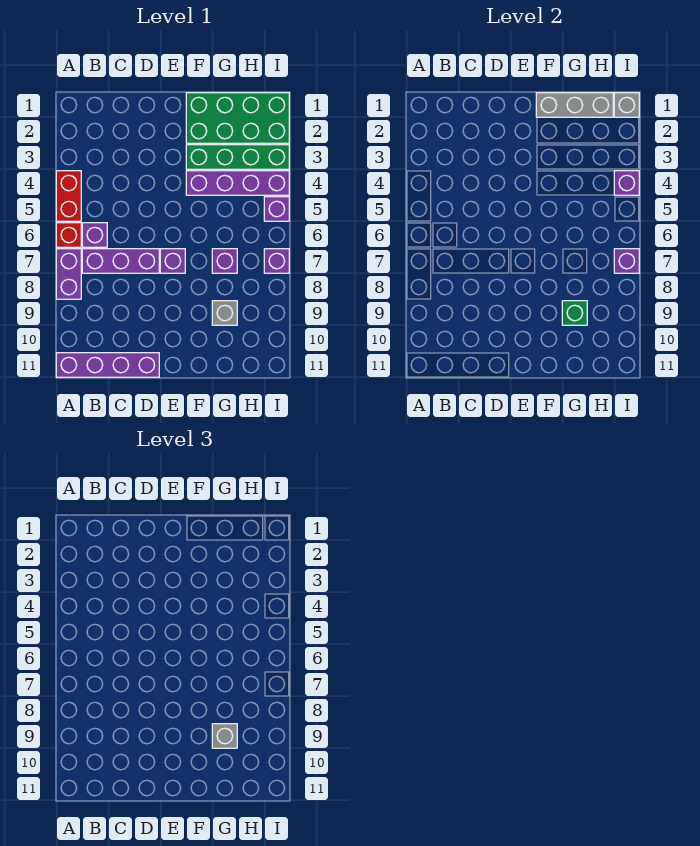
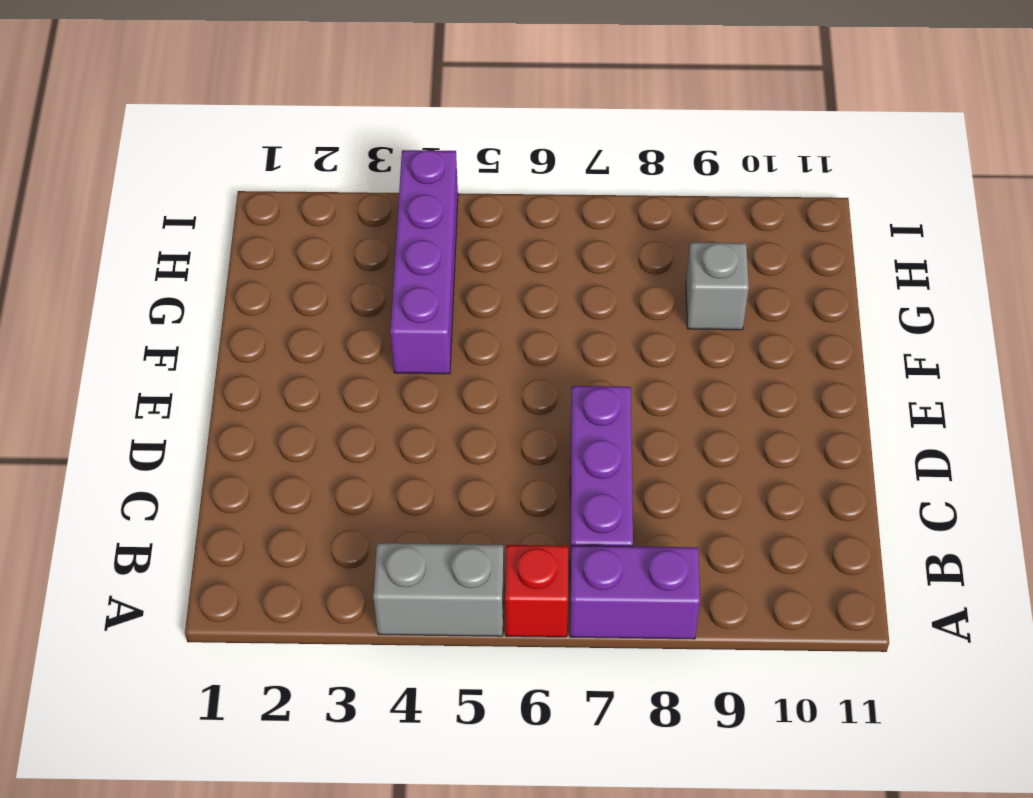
grey 1x2 brick [373,543,504,636] -> red 1x2 brick [56,171,81,221]
none -> purple 1x4 brick [56,353,159,377]
none -> purple 1x1 brick [82,223,107,247]
none -> purple 1x1 brick [160,249,185,273]

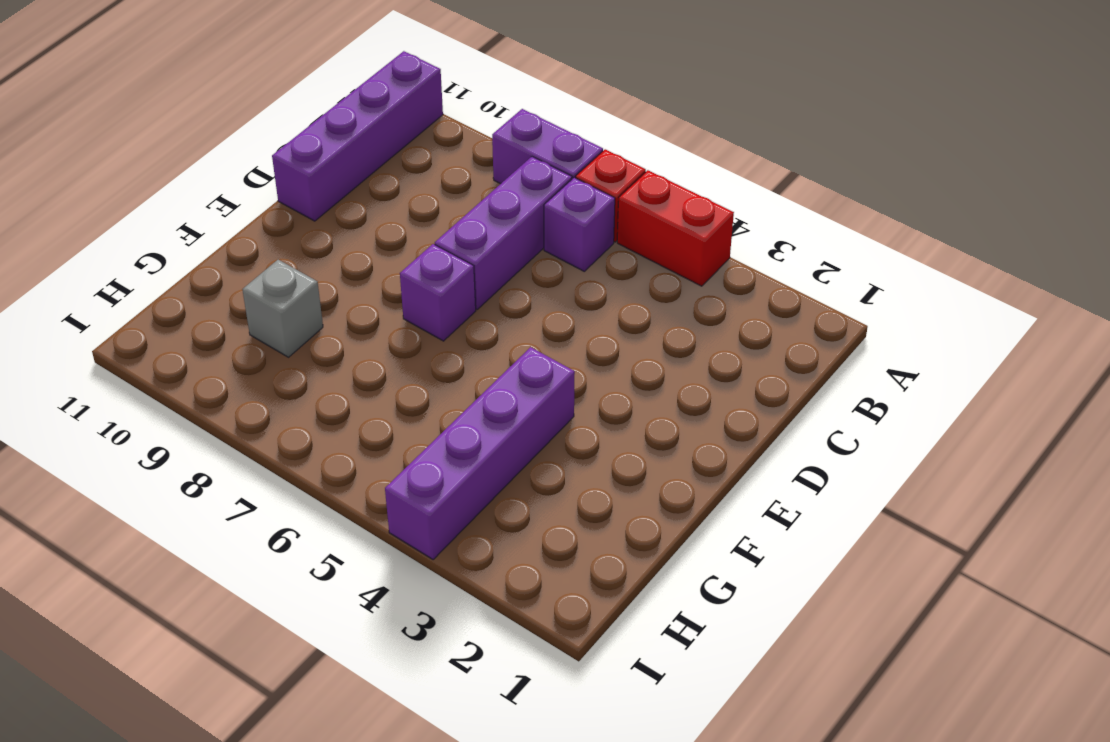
none -> green 2x4 brick [186,93,289,143]
none -> green 1x4 brick [186,145,289,169]
none -> purple 1x1 brick [212,249,237,273]

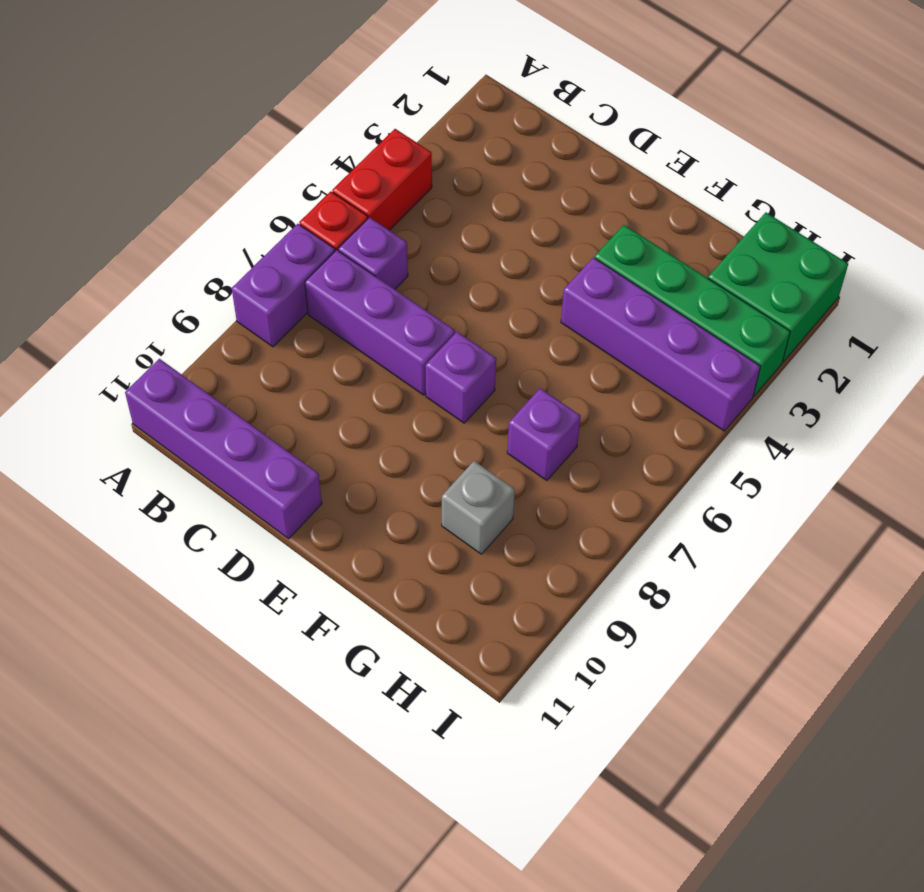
green 2x2 brick [708,212,848,362] -> green 2x4 brick [186,93,289,143]
none -> purple 1x1 brick [264,197,289,221]
none -> purple 1x1 brick [264,249,289,273]
none -> grey 1x3 brick [536,93,613,117]

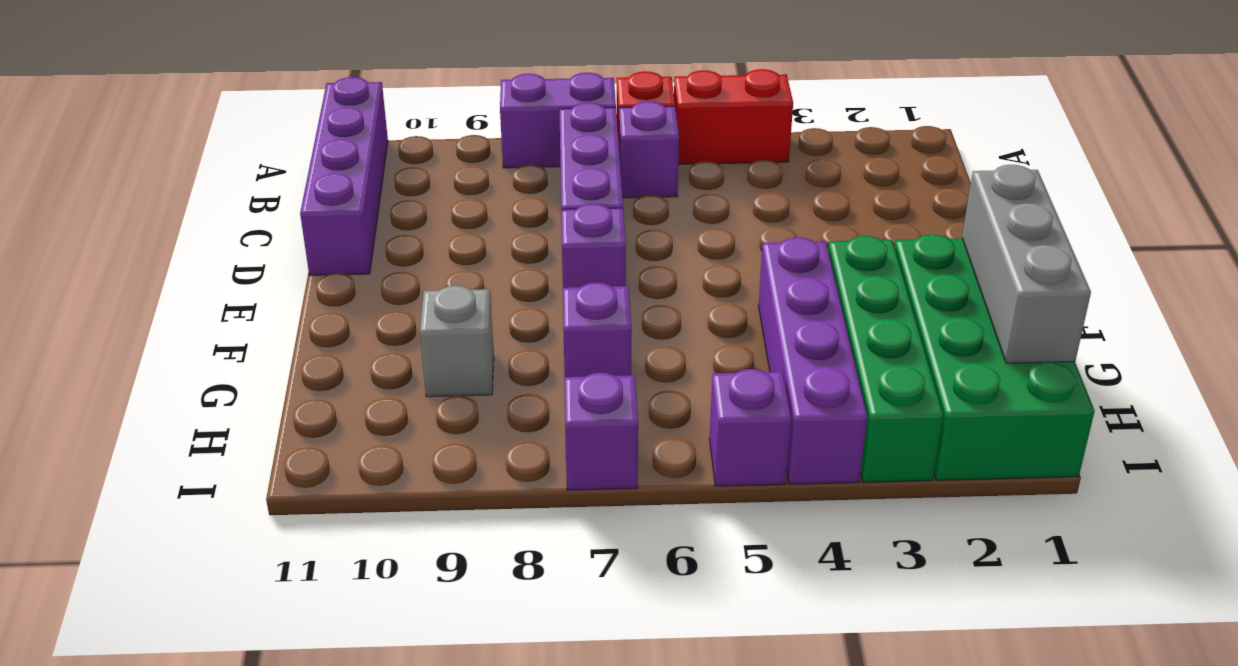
none -> green 1x1 brick [562,301,587,325]
none -> grey 1x1 brick [614,93,639,117]
none -> purple 1x1 brick [614,171,639,195]

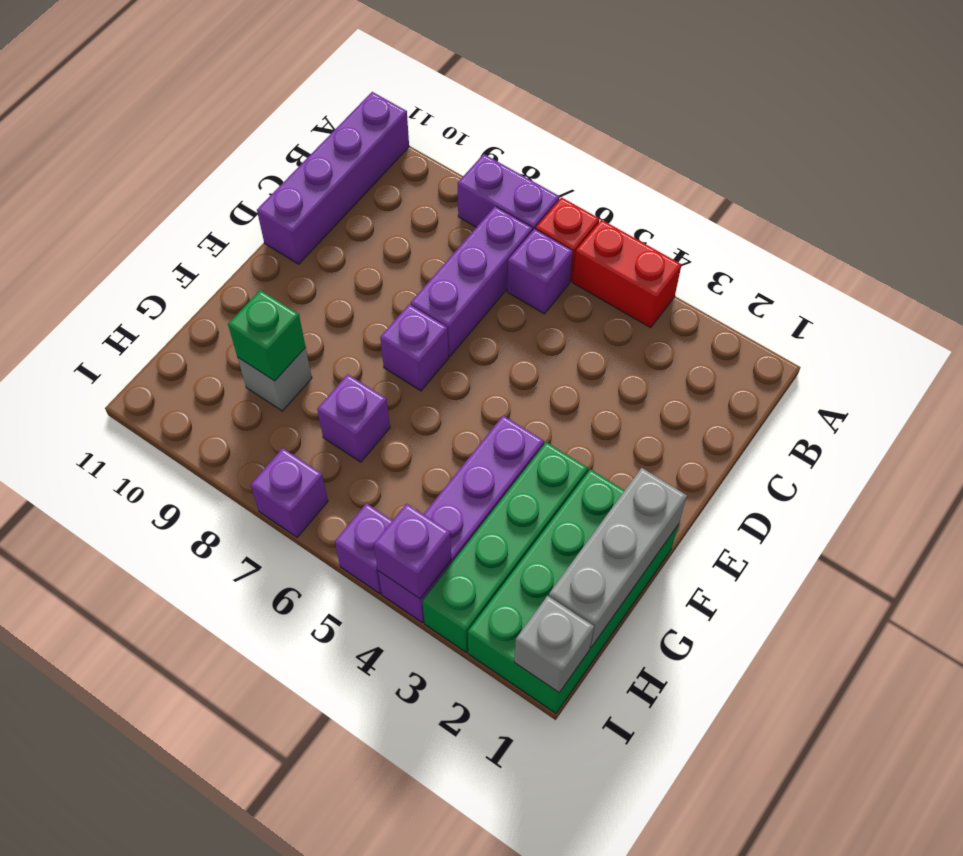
none -> purple 1x1 brick [614,249,639,273]
none -> grey 1x1 brick [212,724,237,748]

